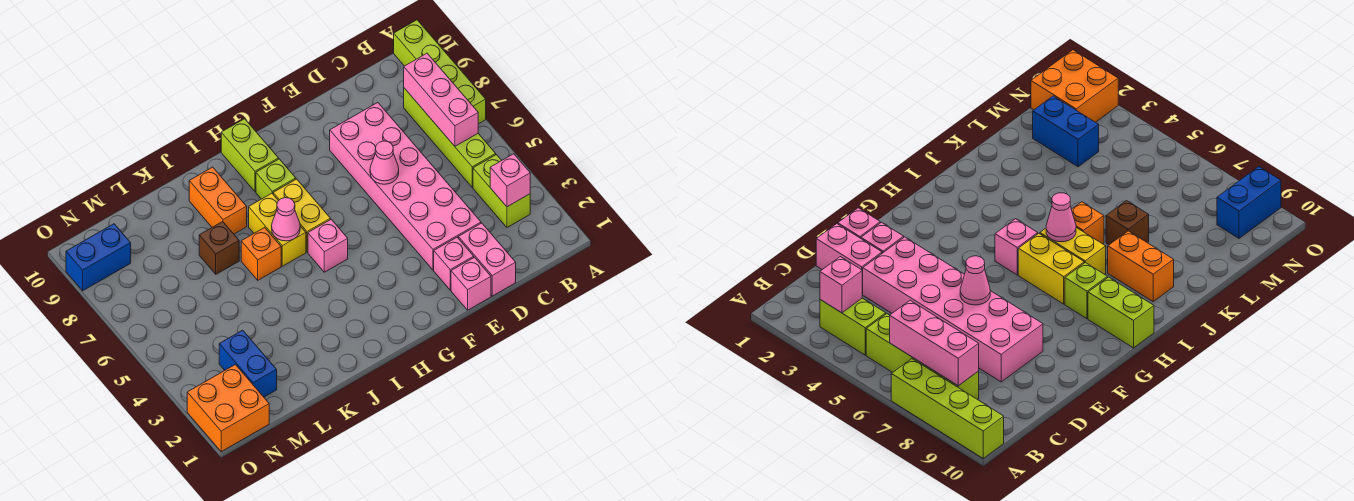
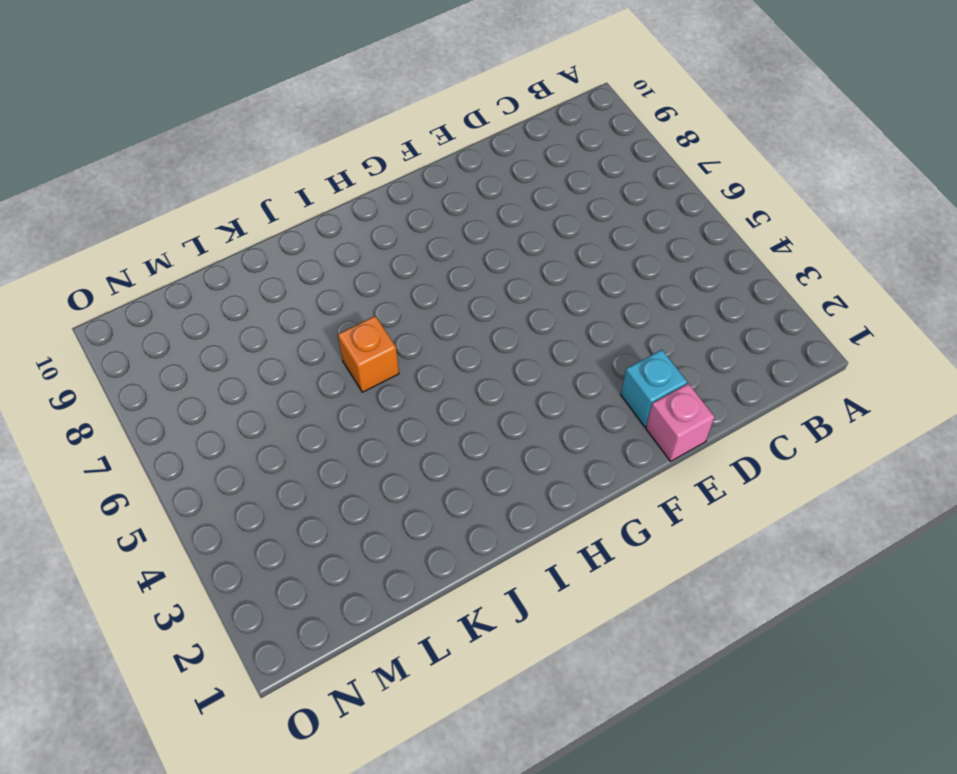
cyan 1x1 brick [621,350,687,427] -> pink 1x1 brick [434,237,474,290]
none -> lime 1x4 brick [394,20,486,124]
none -> lime 1x2 brick [473,155,530,227]
none -> lime 1x4 brick [404,88,496,187]

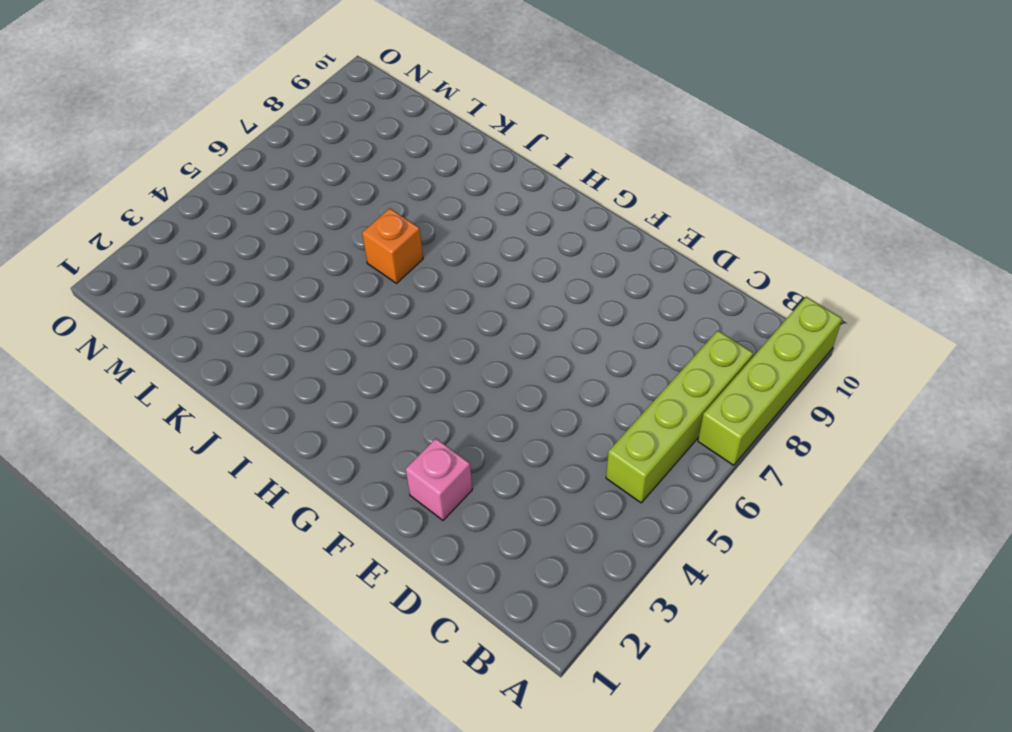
none -> lime 1x2 brick [473,155,530,227]
none -> pink 1x2 brick [458,223,516,296]
none -> pink 2x6 brick [330,103,481,270]

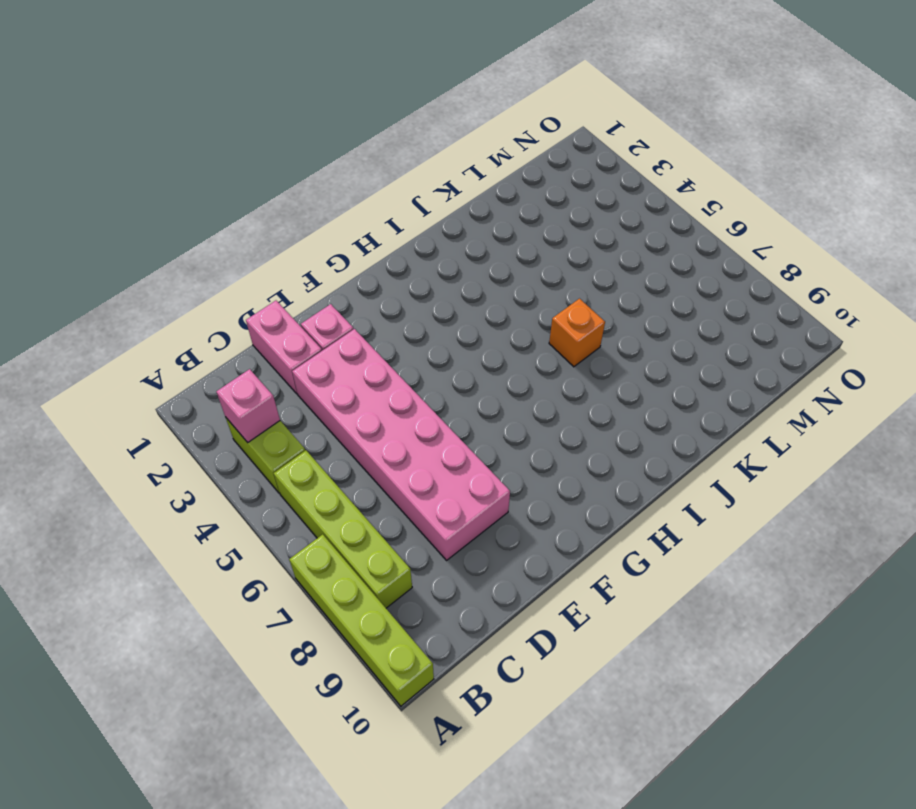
none -> pink 1x1 brick [451,257,491,310]
none -> pink 1x1 brick [308,219,348,272]
none -> yellow 1x2 brick [273,179,330,252]

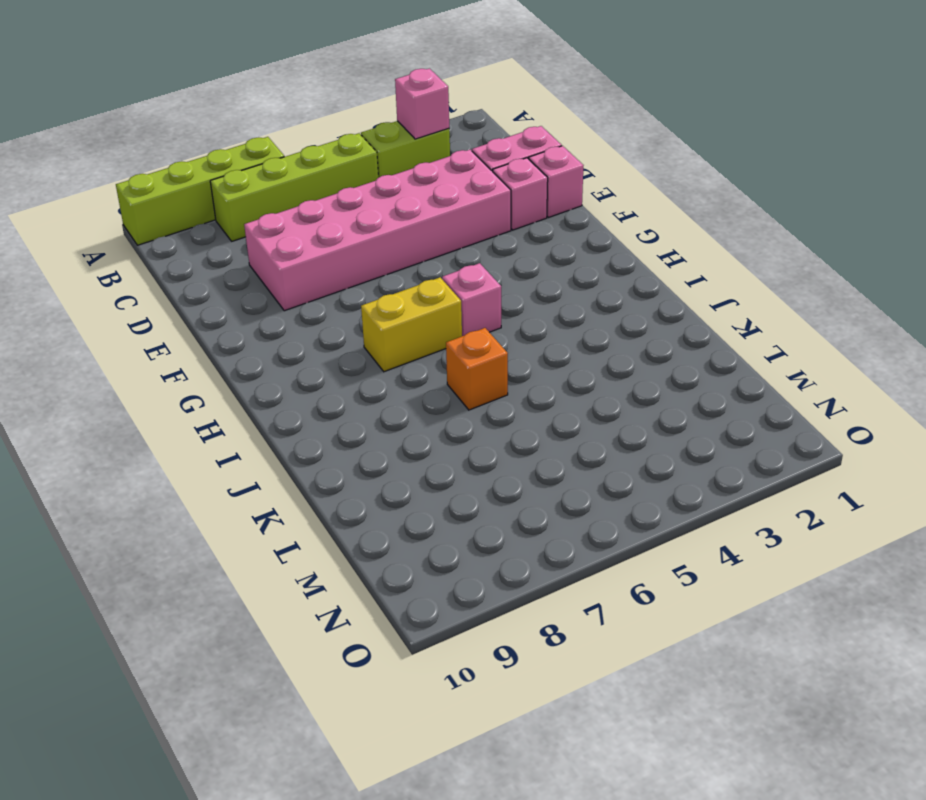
none -> lime 1x1 brick [256,159,296,199]
none -> lime 1x2 brick [221,119,279,192]
none -> yellow 1x2 brick [249,193,306,266]

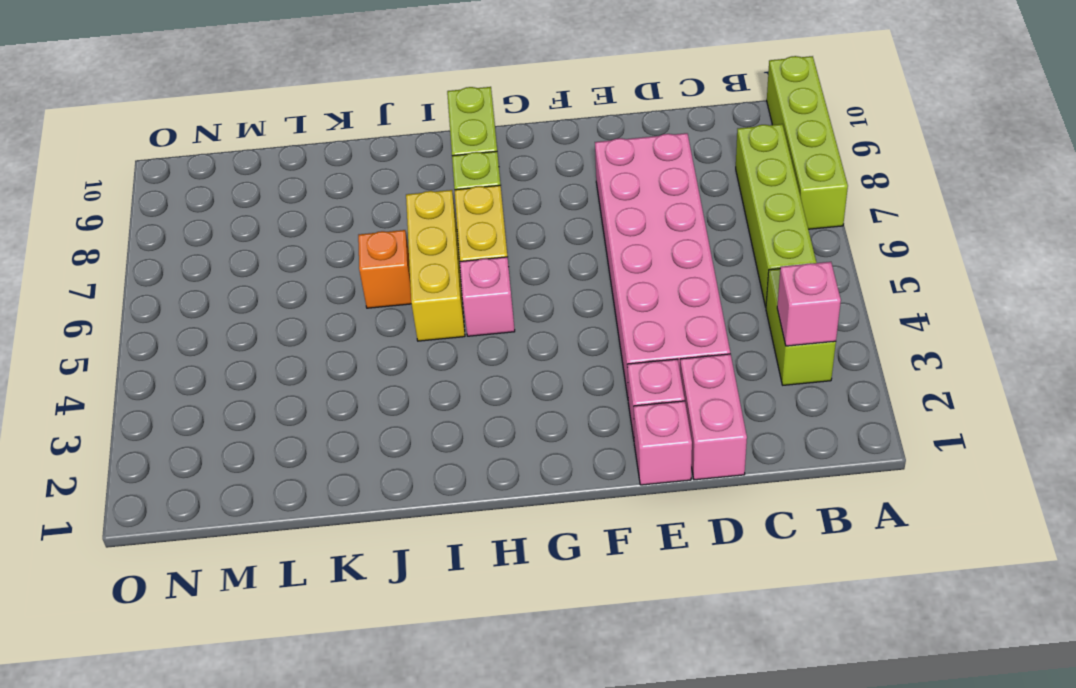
yellow 1x3 brick [406,190,465,341] -> yellow 1x2 brick [249,193,306,266]
none -> orange 1x2 brick [189,167,247,234]
none -> brown 1x1 brick [199,222,239,274]
none -> blue 1x2 brick [219,330,277,397]

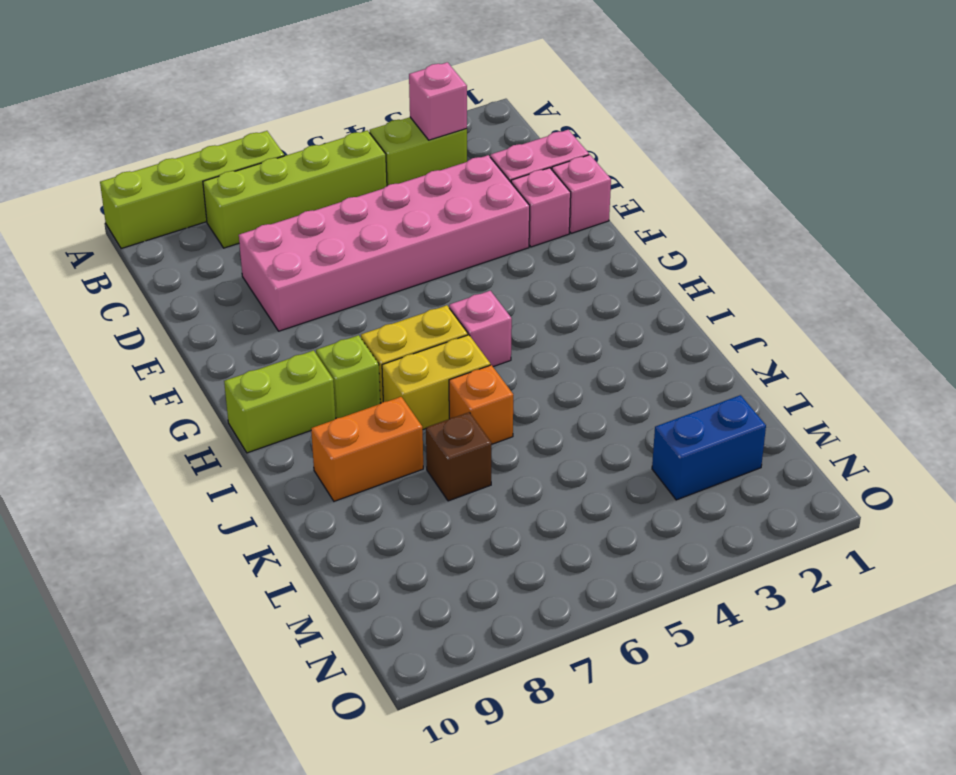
none -> orange 2x2 brick [187,365,269,452]
none -> blue 1x2 brick [66,224,131,291]
none -> pink 1x3 brick [404,53,478,146]

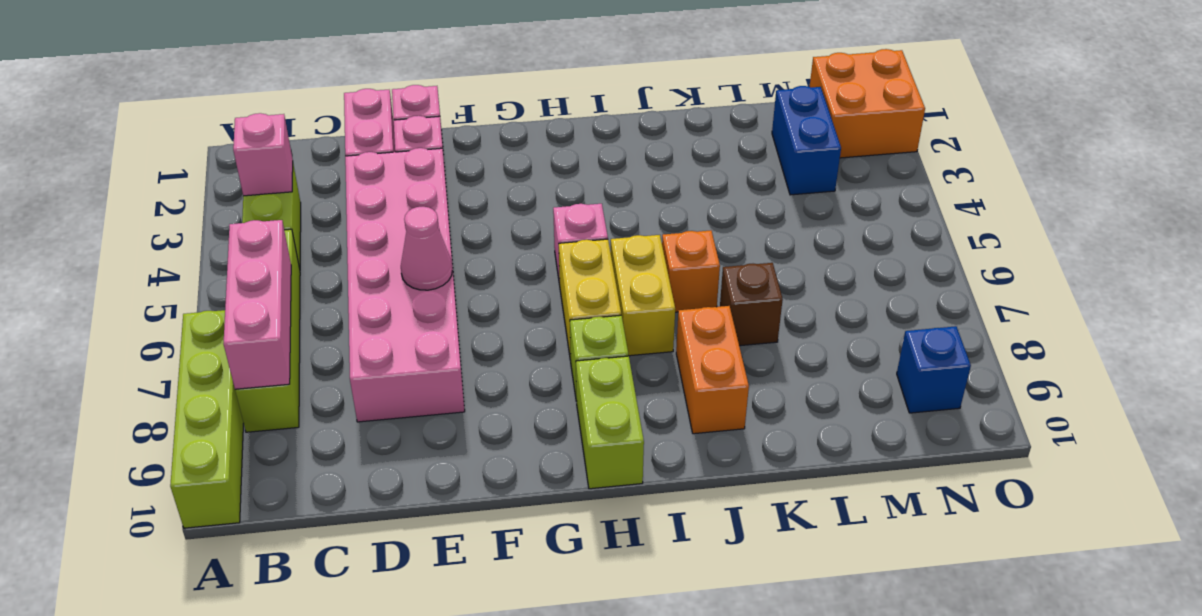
blue 1x1 brick [897,326,971,413] -> blue 1x2 brick [66,224,131,291]
none -> pink 1x1 cone [272,198,300,241]

